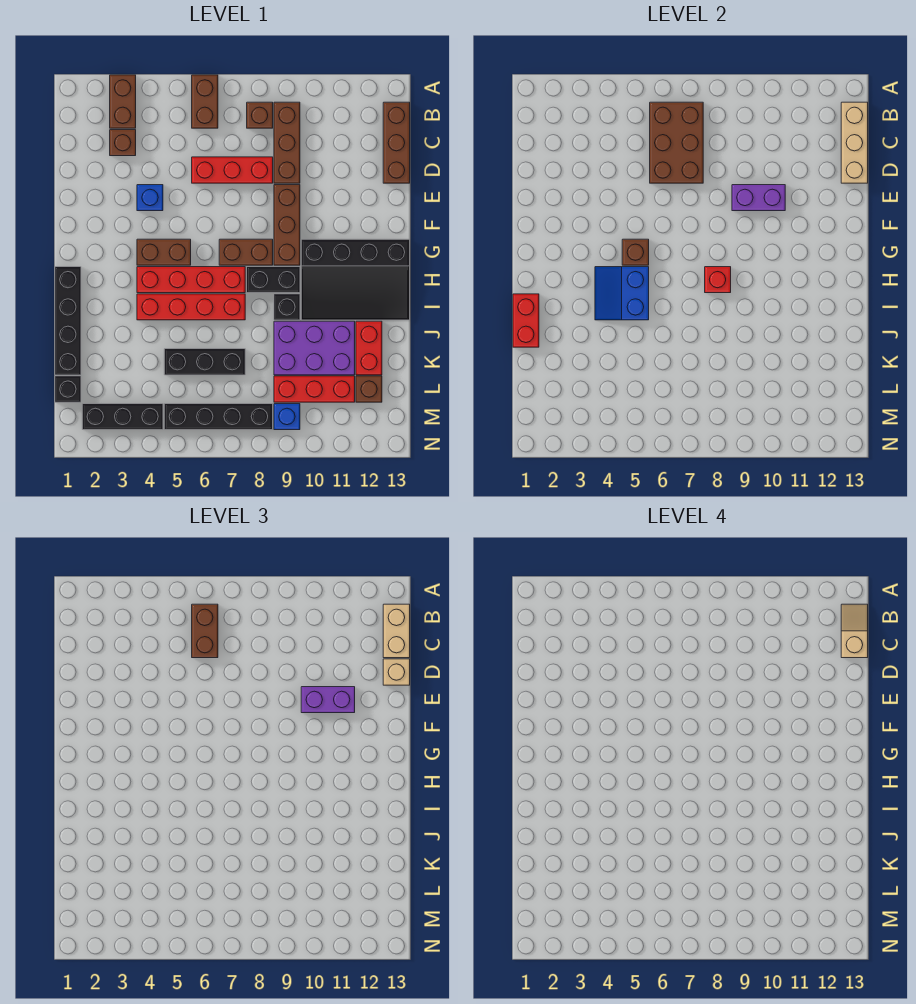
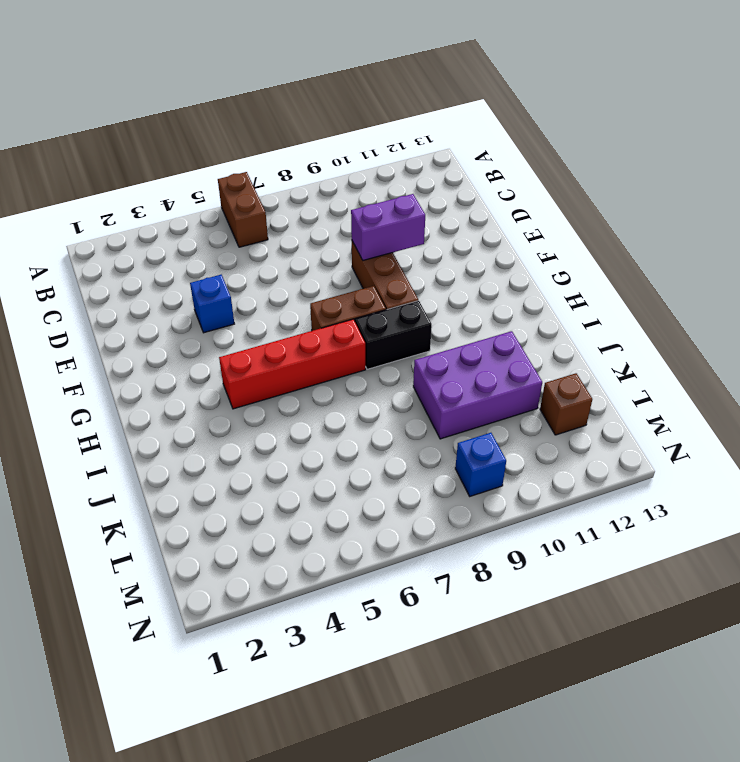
none -> brown 1x2 brick [110,75,136,128]
none -> brown 1x1 brick [247,102,273,128]
none -> brown 1x3 brick [274,102,300,183]
none -> brown 1x3 brick [383,102,410,183]

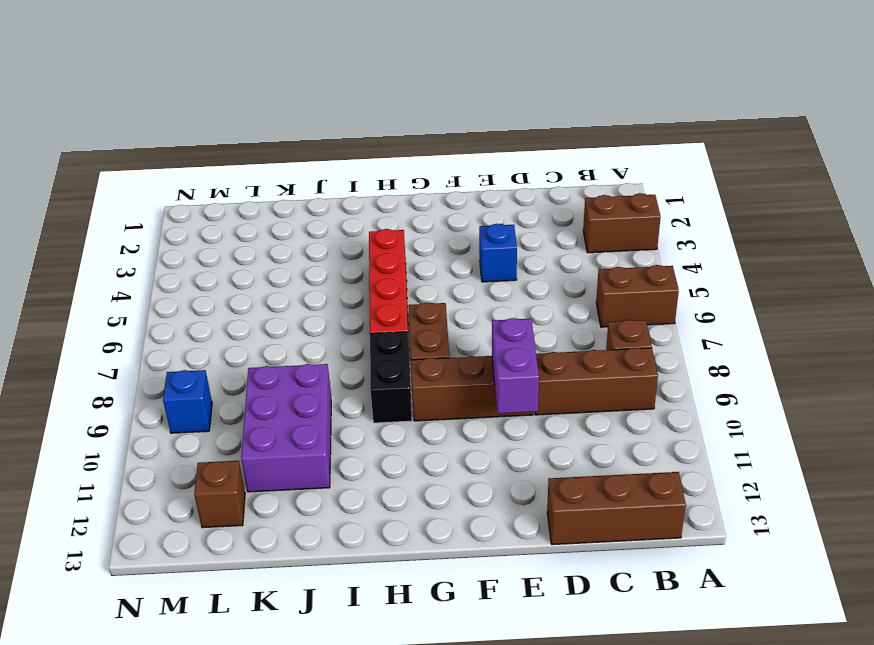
none -> brown 1x1 brick [110,130,136,156]
none -> red 1x3 brick [192,157,273,183]
none -> brown 1x2 brick [137,239,191,265]
none -> black 3x4 slope [301,239,410,320]

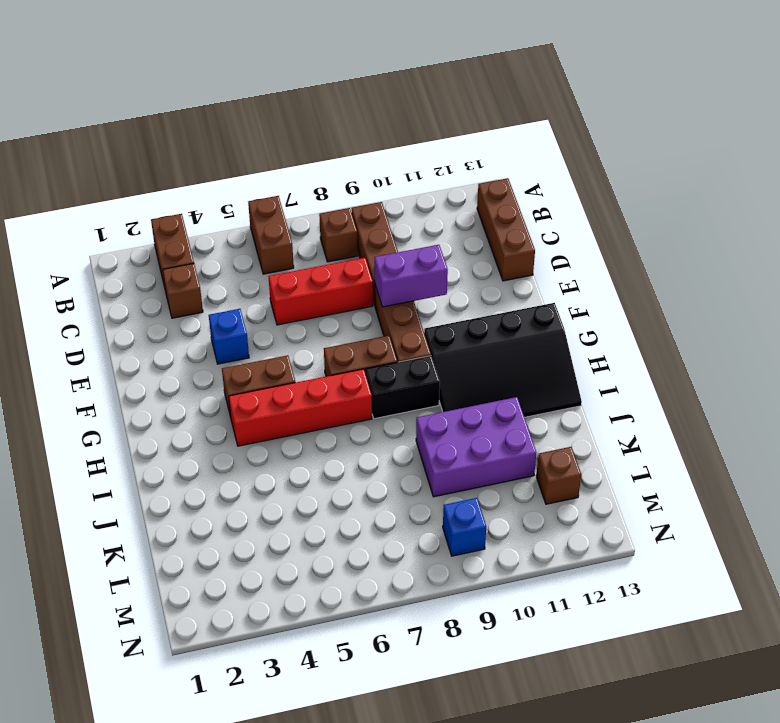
none -> black 1x4 brick [55,267,81,375]
none -> red 1x4 brick [137,294,245,320]
none -> black 1x1 brick [274,294,300,320]
none -> red 1x2 brick [356,321,382,375]

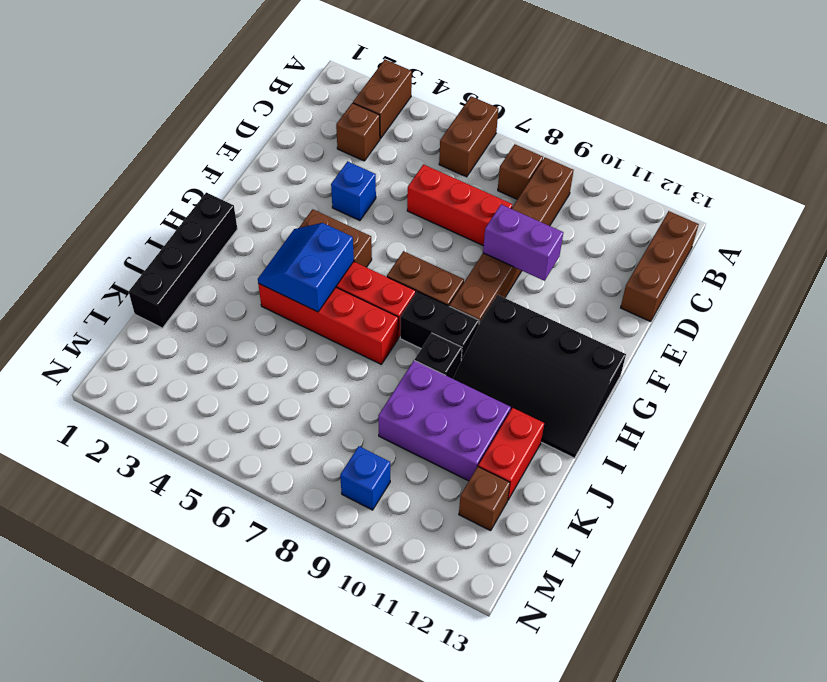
none -> black 1x3 brick [164,349,245,375]
none -> black 1x1 brick [55,376,81,402]
none -> red 1x3 brick [274,376,355,402]
none -> black 1x3 brick [82,404,163,430]

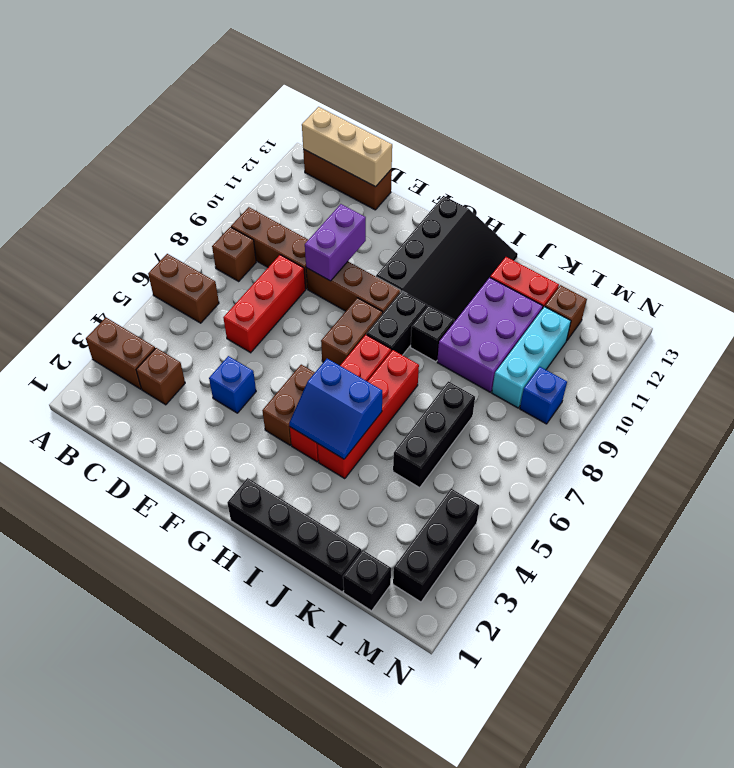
cyan 1x3 brick [492,307,571,408] -> red 1x3 brick [274,376,355,402]
none -> black 1x4 brick [164,404,273,430]
none -> brown 2x3 brick [650,102,703,183]
none -> brown 1x1 brick [622,239,649,265]
none -> red 1x1 brick [705,267,731,293]

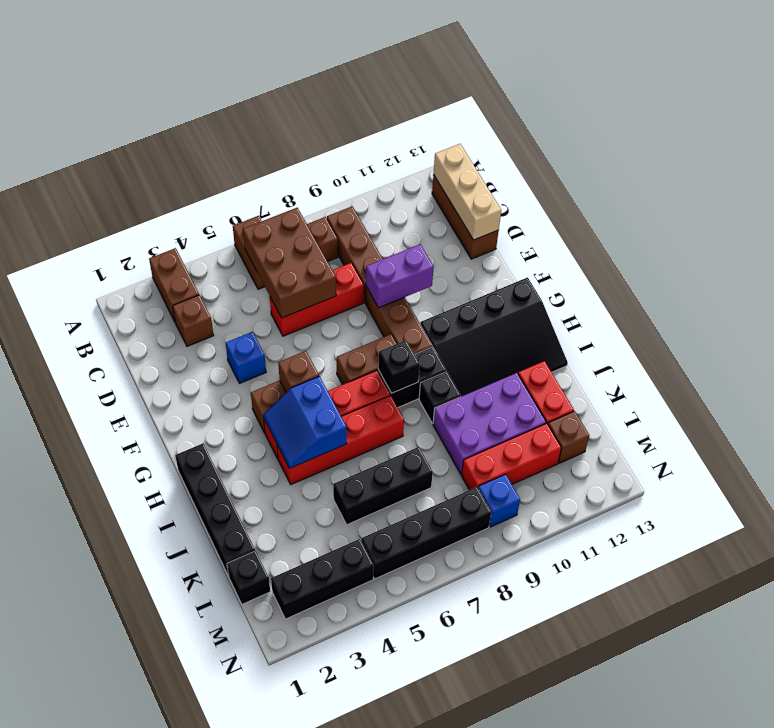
black 1x1 brick [378,340,420,393] -> red 1x1 brick [705,267,731,293]
none -> red 1x2 brick [513,294,539,347]
none -> brown 1x2 brick [192,604,218,658]
none -> tan 1x2 brick [383,604,410,658]
none -> tan 1x1 brick [383,659,410,685]

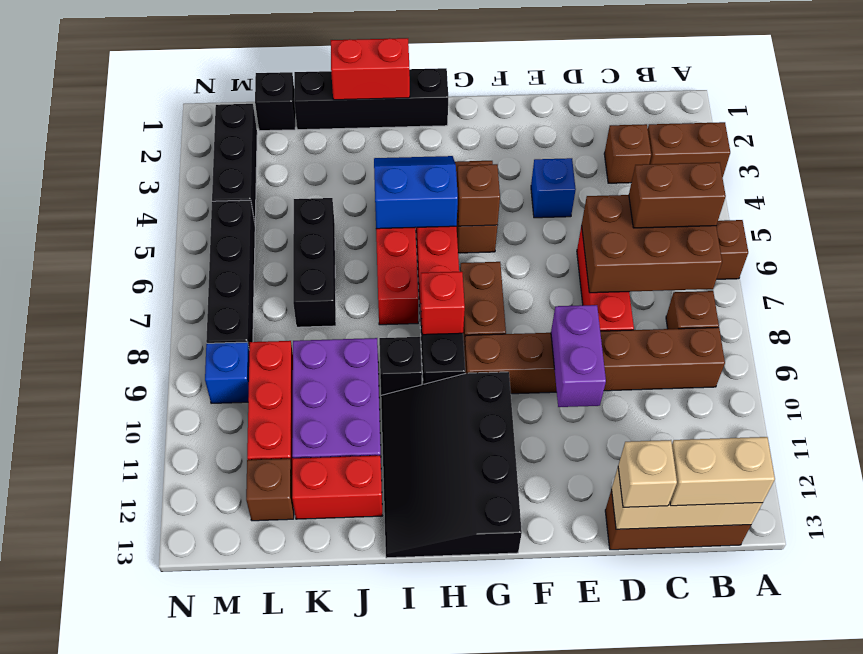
none -> purple 1x2 brick [301,687,355,713]
none -> tan 1x2 slope [841,604,868,658]

